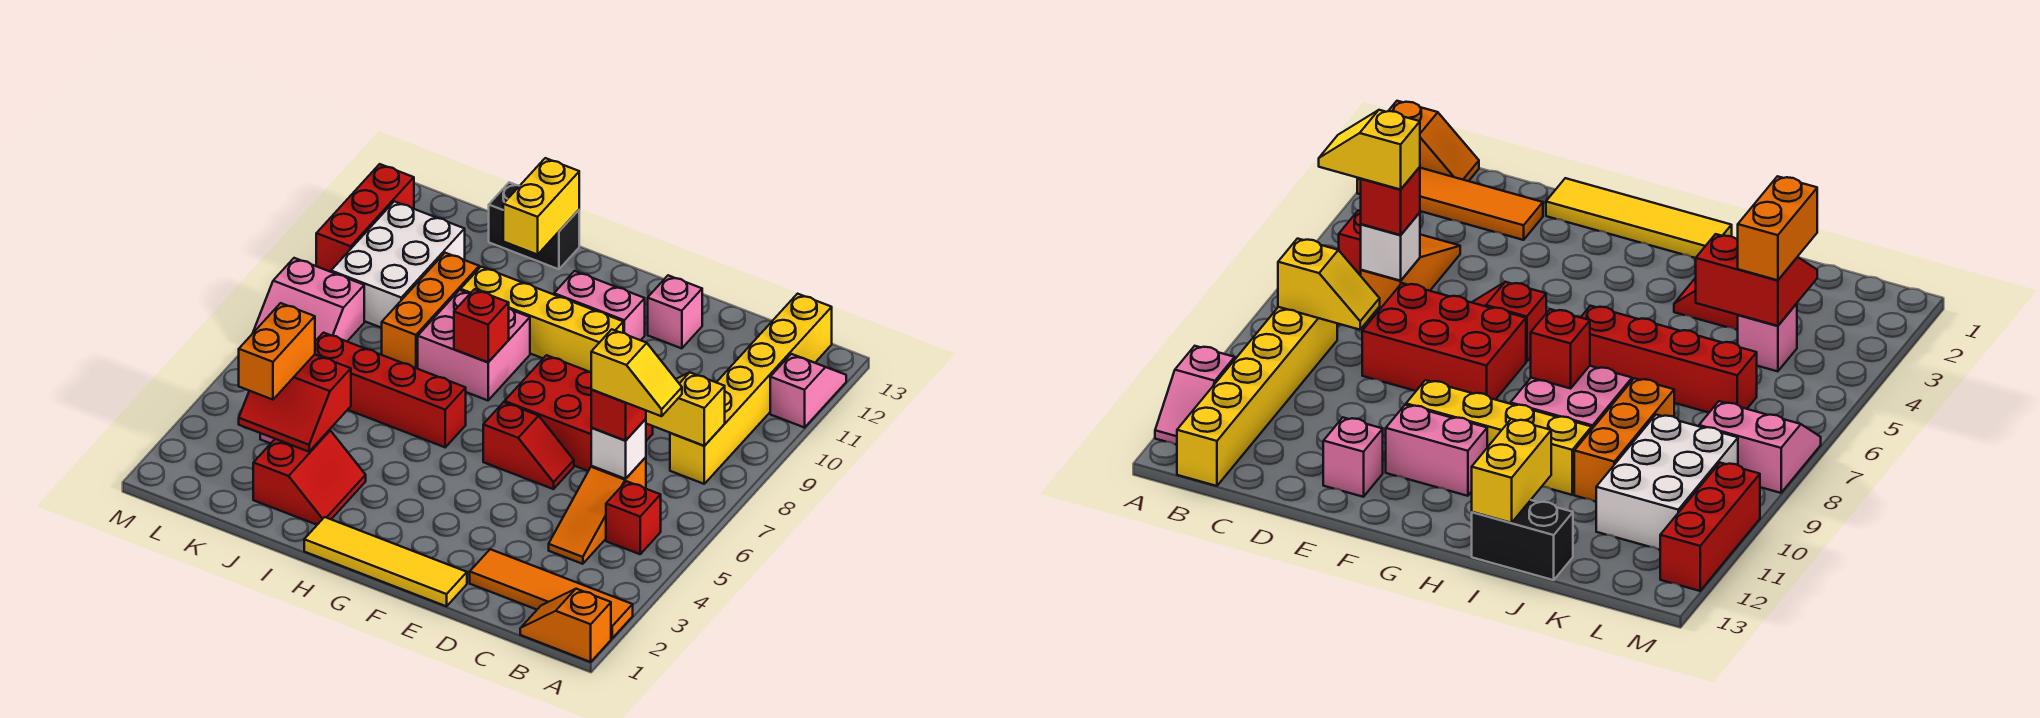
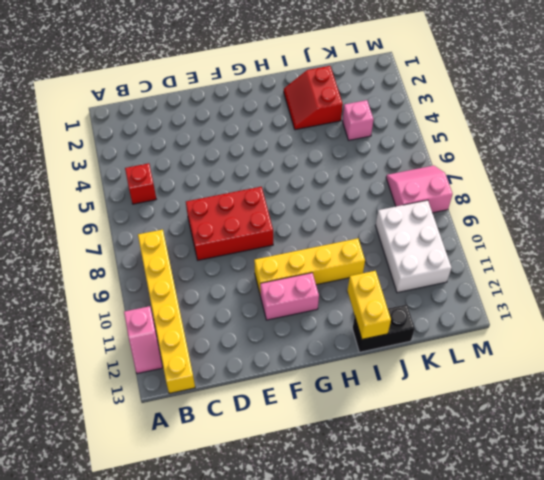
none -> orange 1x2 slope [520,589,611,662]
none -> orange 1x4 tile [470,549,633,639]
none -> orange 1x3 slope [549,457,646,564]

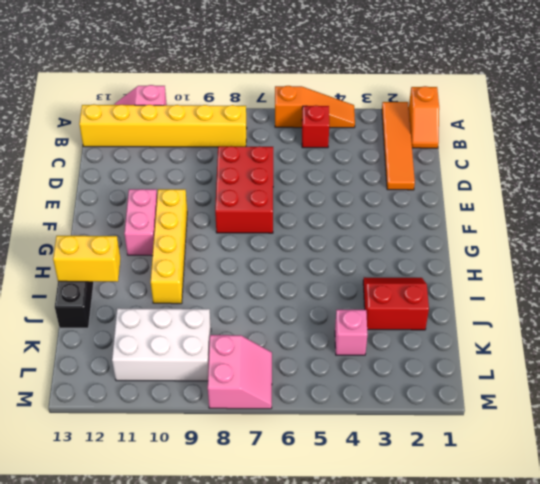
orange 1x3 slope [275,86,355,128] -> orange 1x3 slope moved to [549,457,646,564]
none -> yellow 1x4 tile [304,517,467,606]
none -> red 1x2 slope [483,402,574,489]
none -> pink 1x1 brick [648,275,702,348]

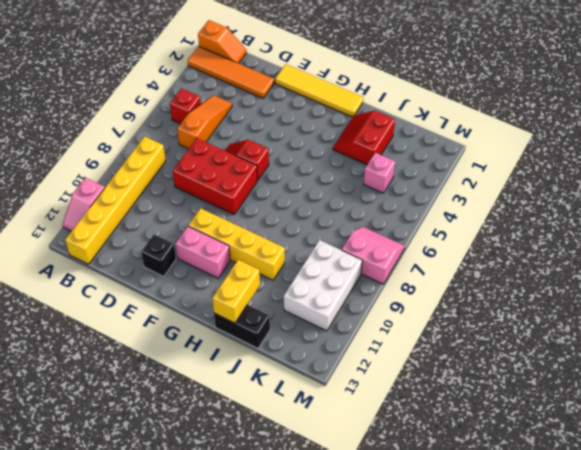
black 1x1 brick [141,235,176,276] -> pink 1x1 brick [648,275,702,348]
none -> red 1x4 brick [315,333,466,447]
none -> pink 2x2 brick [418,290,530,400]
none -> orange 1x3 brick [382,253,479,369]

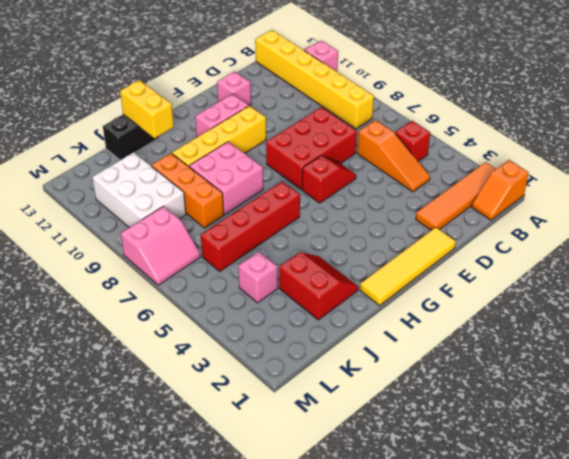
none -> red 1x3 brick [316,164,414,272]
none -> yellow 1x2 slope [646,372,725,446]
none -> white 1x1 brick [591,419,646,479]

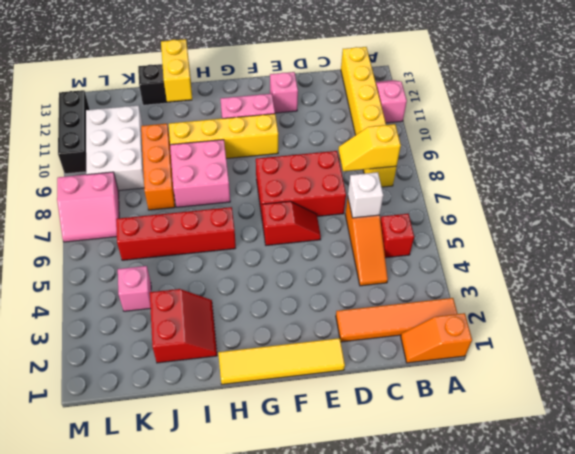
black 1x3 brick [58,90,90,174] -> red 1x3 brick [316,164,414,272]
none -> red 1x1 brick [454,289,509,362]
none -> red 2x2 slope [239,354,351,452]
none -> red 1x1 brick [591,390,646,441]

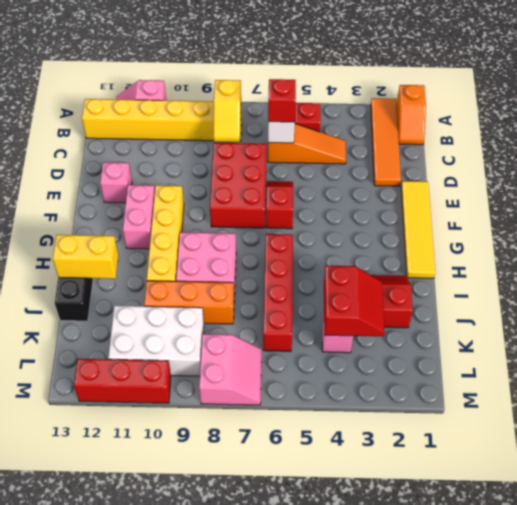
none -> red 1x1 brick [454,289,509,362]
none -> orange 1x2 brick [239,303,315,400]
none -> yellow 1x2 slope [591,329,682,416]

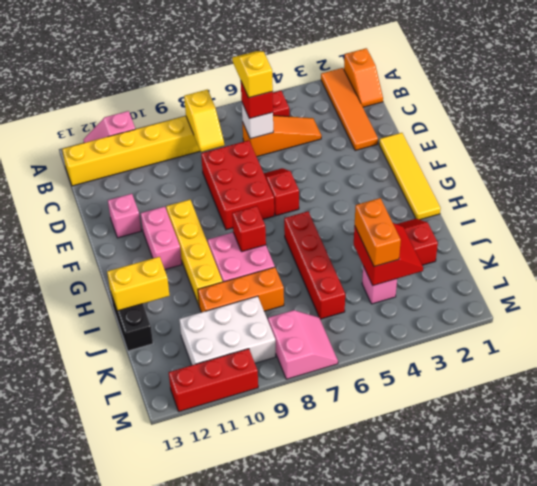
orange 1x2 brick [355,198,401,267] -> orange 1x2 brick turned to [239,303,315,400]

